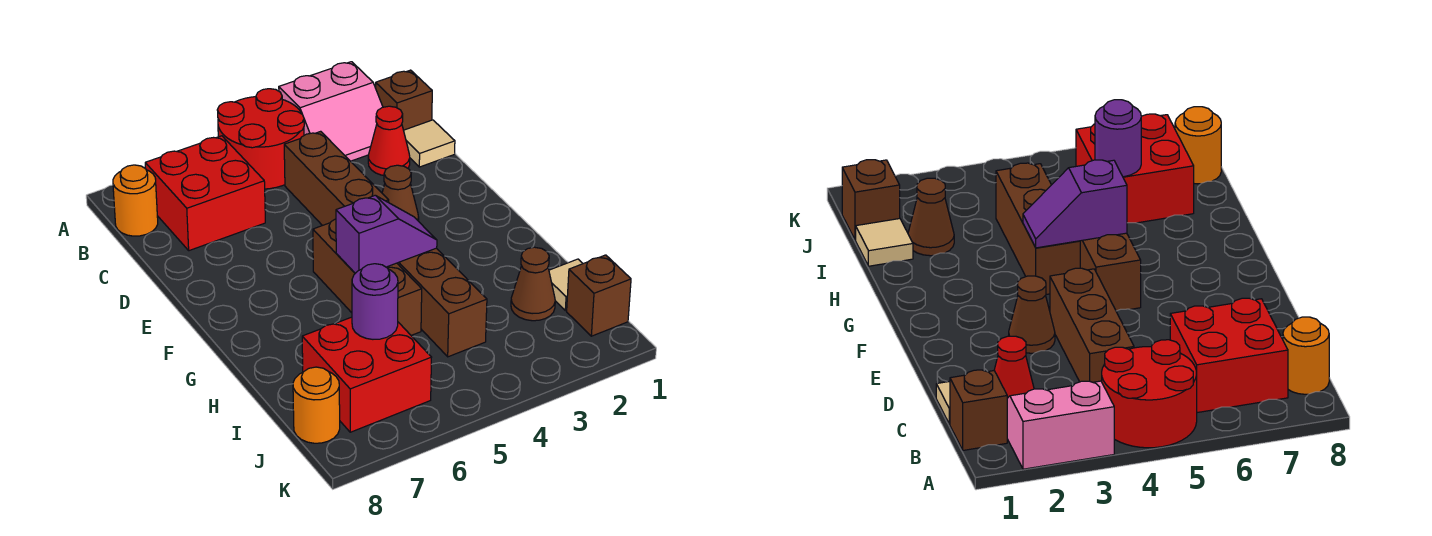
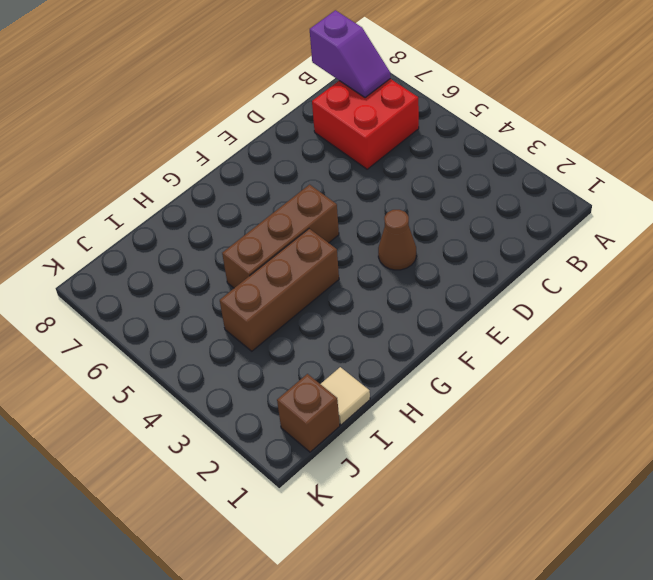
purple 1x2 slope [310,10,390,98] -> purple 1x2 slope moved to [336,195,437,273]
none -> pink 2x2 slope [279,62,383,161]
none -> red 2x2 round brick [217,89,304,189]
none -> brown 1x1 brick [376,70,432,130]

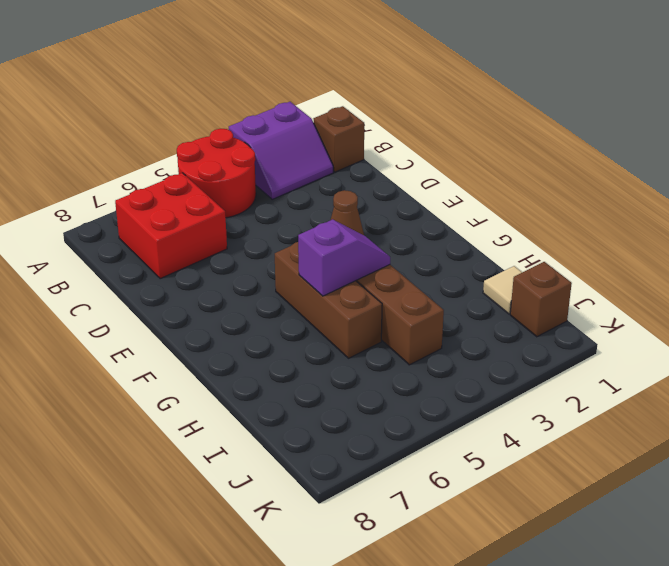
purple 2x2 slope [229,102,333,199] -> pink 2x2 slope [279,62,383,161]
none -> orange 1x1 round brick [113,165,158,236]
none -> tan 1x1 tile [404,120,455,167]
none -> red 1x1 cone [368,106,410,175]

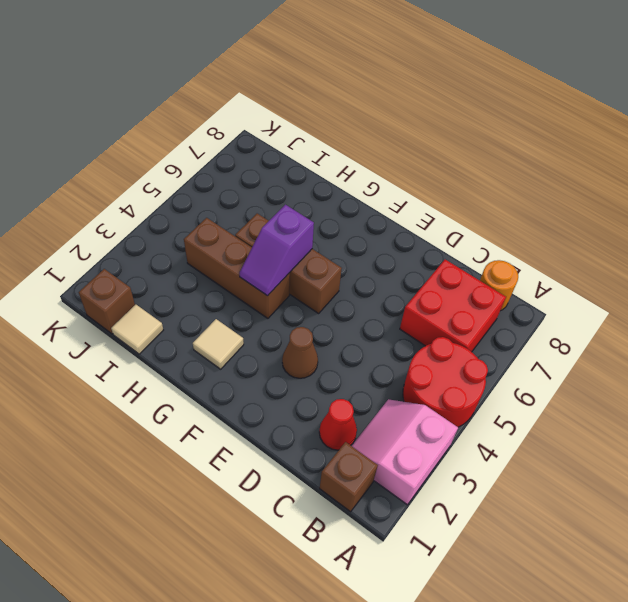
tan 1x1 tile [193,319,244,369] -> tan 1x1 tile moved to [404,120,455,167]
none -> brown 1x3 brick [284,131,389,226]
none -> brown 1x1 cone [511,247,555,321]
none -> red 2x2 brick [302,317,432,432]

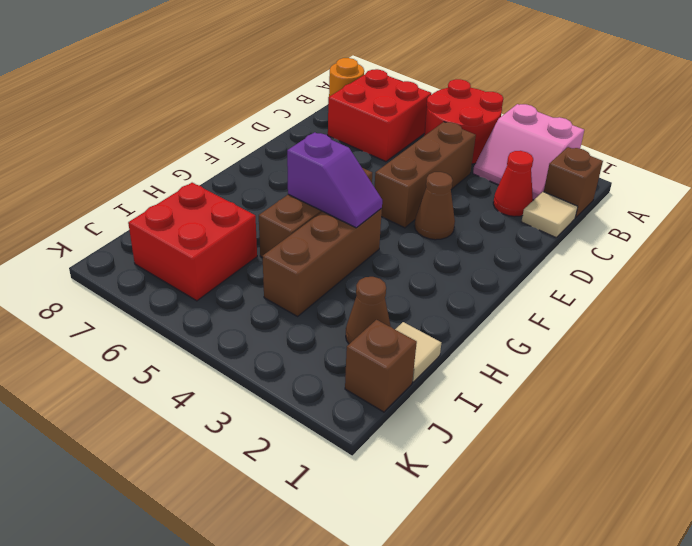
none -> orange 1x1 round brick [293,367,340,443]
none -> purple 1x1 round brick [352,264,398,339]

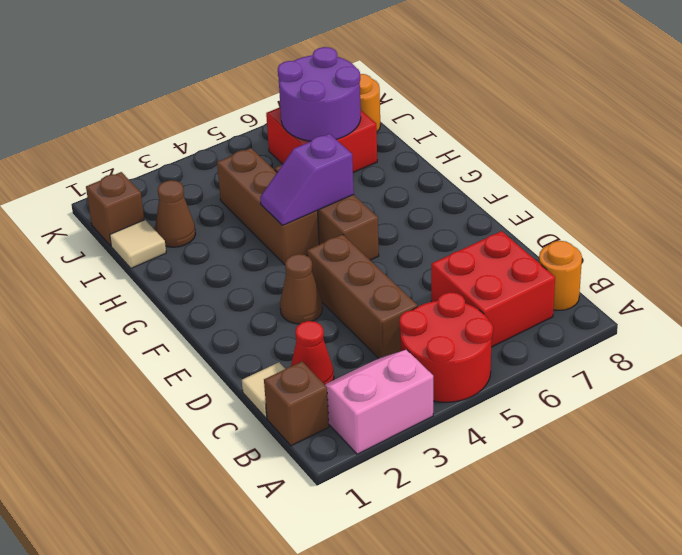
purple 2x2 round brick [278,47,361,141] -> purple 1x1 round brick [352,264,398,339]

